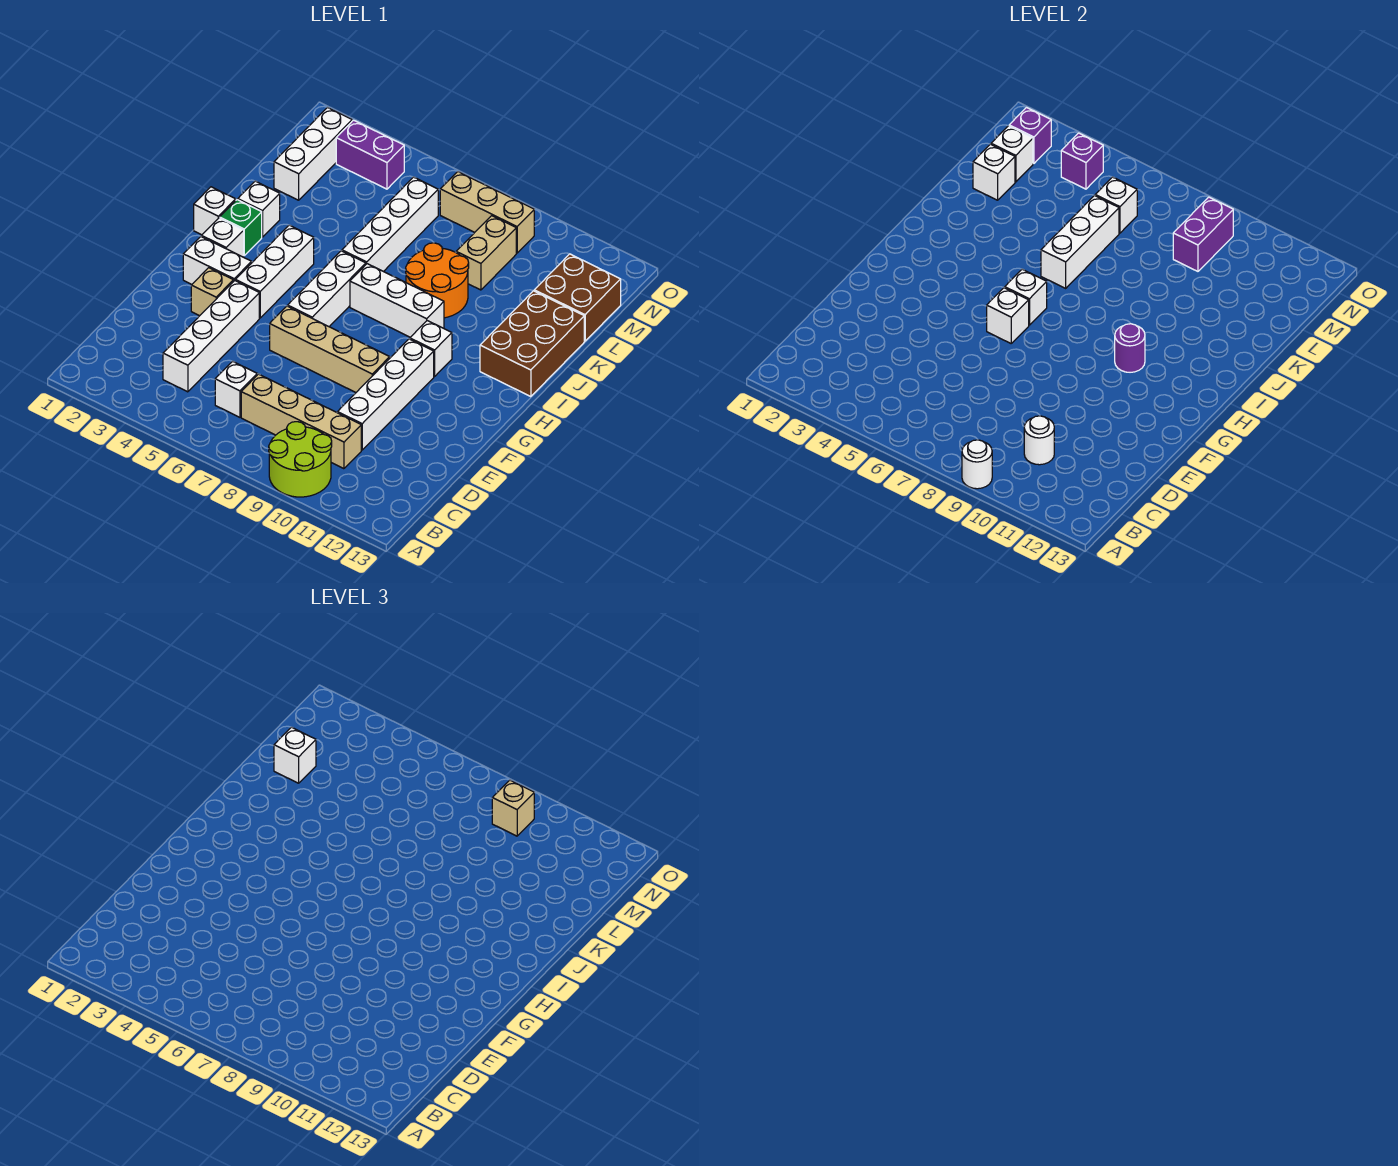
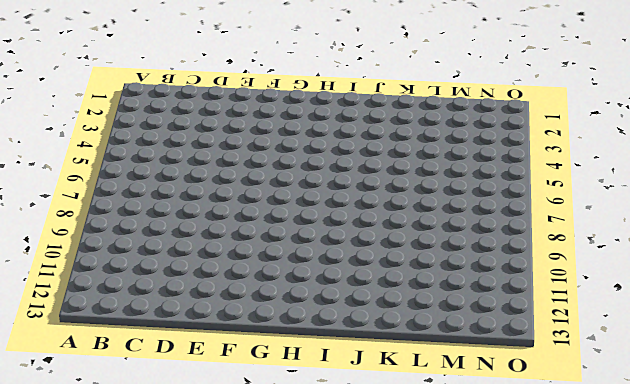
none -> lime 2x2 round brick [269,422,332,497]
none -> white 1x4 brick [163,281,259,392]
none -> white 1x1 brick [215,361,257,417]
none -> tan 1x4 brick [241,374,361,469]

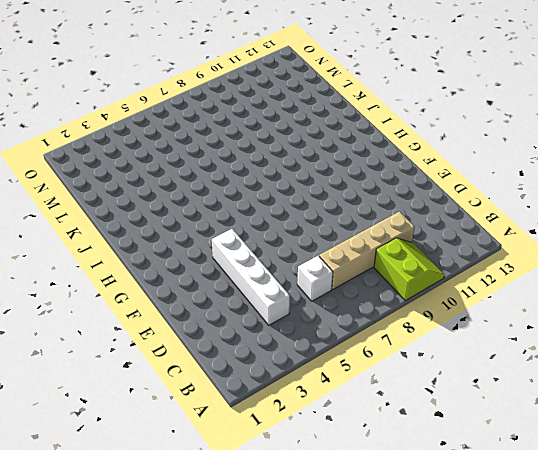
lime 2x2 slope [374,238,445,301] -> lime 2x2 round brick [269,422,332,497]
none -> white 1x4 brick [337,339,434,450]
none -> tan 1x1 brick [191,268,233,316]
none -> tan 1x4 brick [270,306,390,392]
none -> white 1x2 brick [183,237,252,284]

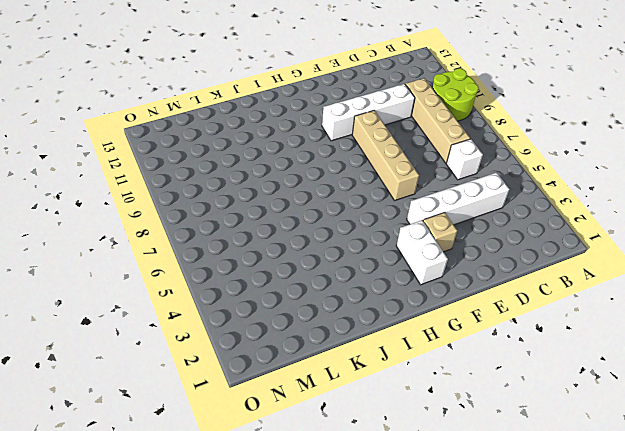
none -> white 1x3 brick [236,225,314,318]
none -> white 1x3 brick [288,251,366,327]
none -> white 1x1 brick [201,218,244,257]
none -> white 1x1 brick [410,321,452,376]

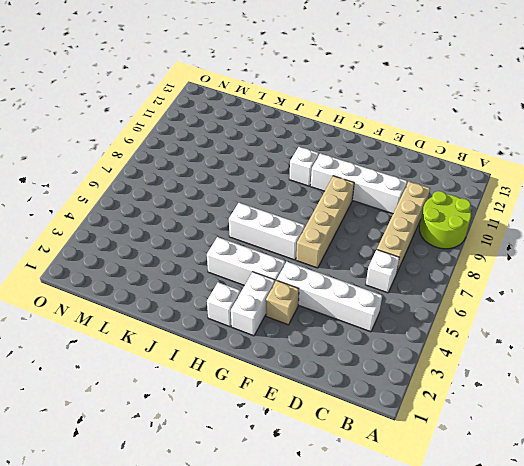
none -> white 1x1 brick [194,187,236,235]
none -> green 1x1 brick [220,200,262,255]
none -> white 1x3 brick [350,264,444,337]
none -> brown 2x3 brick [480,291,584,397]

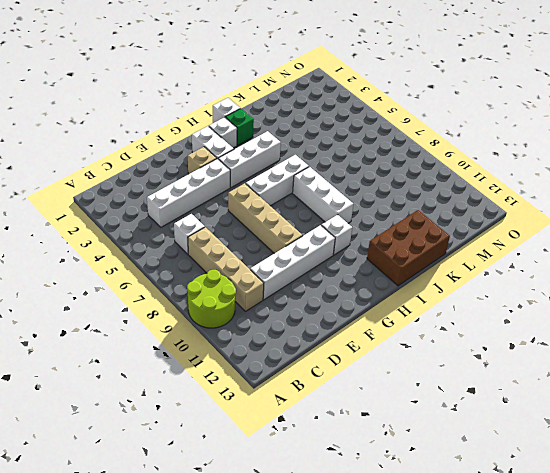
none -> white 1x1 brick [238,181,280,237]
none -> white 1x4 brick [342,177,438,272]
none -> orange 2x2 round brick [406,243,469,318]
none -> white 1x3 brick [274,107,352,200]

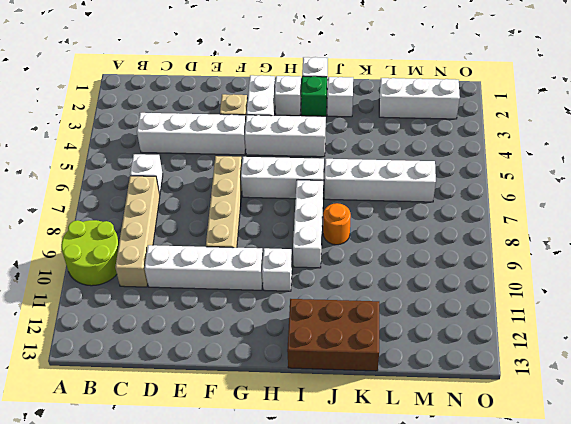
orange 1x1 round brick [323,203,351,245] -> orange 2x2 round brick [406,243,469,318]
none -> tan 1x2 brick [456,216,516,290]
none -> brown 2x2 brick [534,254,621,341]
none -> purple 1x2 brick [336,120,404,189]
none -> tan 1x3 brick [440,172,534,253]

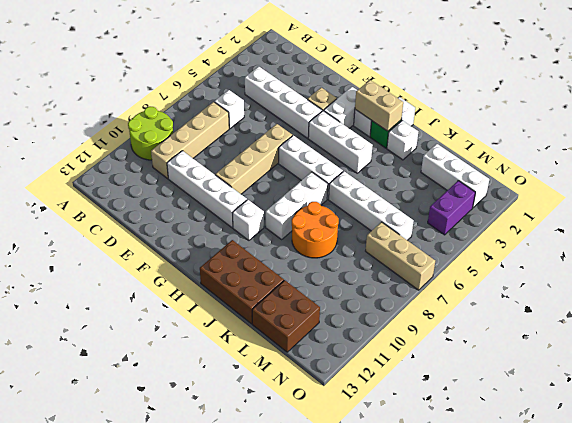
tan 1x2 brick [355,80,403,131] -> tan 1x2 brick moved to [456,216,516,290]
tan 1x3 brick [366,222,435,290] -> tan 1x3 brick turned to [440,172,534,253]
none -> white 1x1 round brick [962,440,992,489]
none -> white 1x1 round brick [1024,416,1054,465]
none -> white 1x1 brick [987,288,1029,343]
none -> white 1x1 brick [1005,269,1047,325]

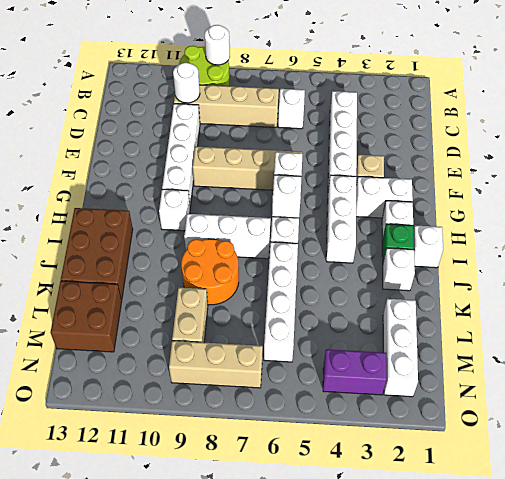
none -> purple 1x1 round brick [1115,324,1145,372]
none -> white 1x3 brick [1041,195,1119,288]
none -> white 1x1 brick [973,144,1015,200]
none -> white 1x1 brick [991,126,1033,182]

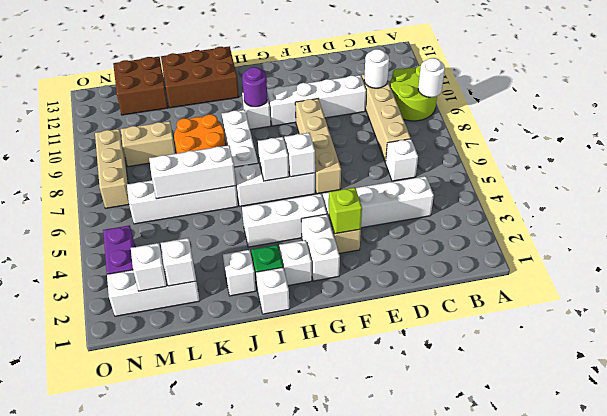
lime 1x1 brick [329,188,362,234] -> none
none -> white 1x1 brick [1095,177,1137,233]
none -> purple 1x2 brick [1173,197,1233,271]
none -> purple 1x1 brick [1009,107,1051,163]
none -> purple 1x1 brick [1061,133,1103,189]

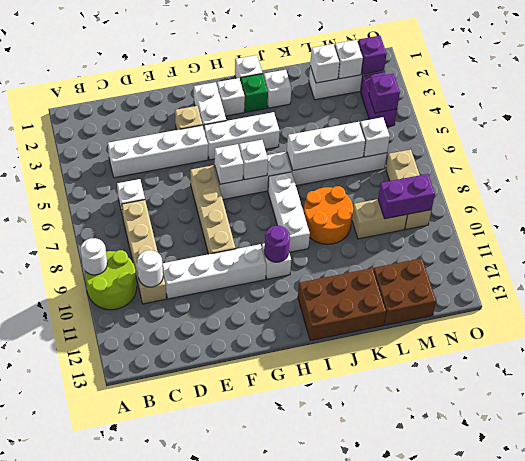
none -> white 1x1 brick [274,727,316,783]
none -> tan 1x1 brick [492,780,534,836]

